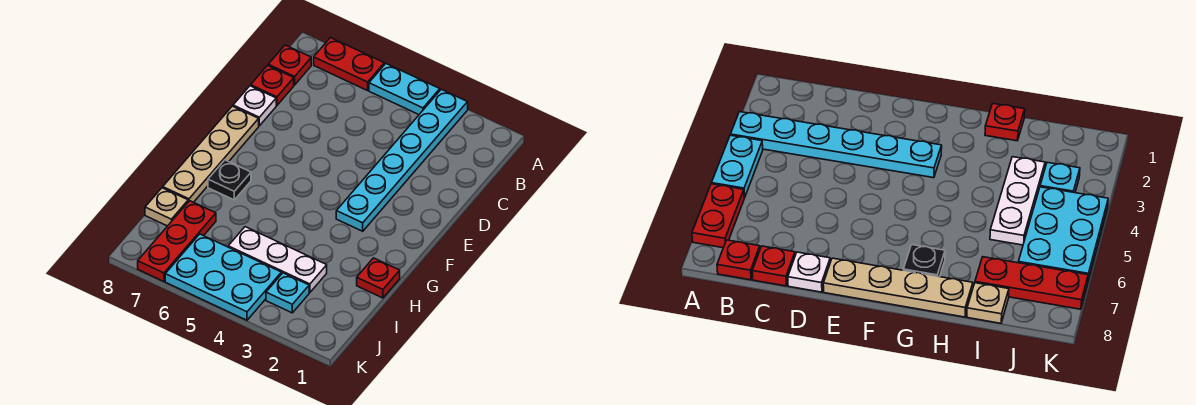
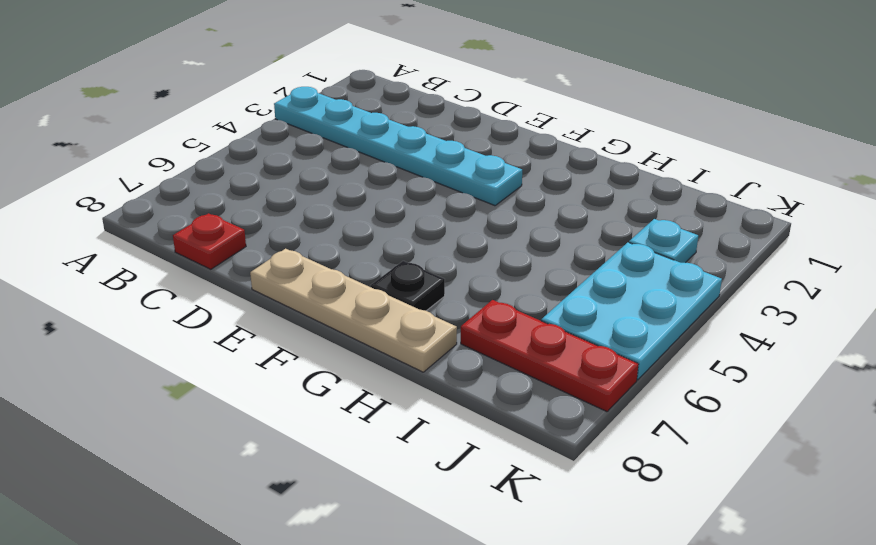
none -> cyan 1x2 plate [369,64,440,115]
none -> red 1x2 plate [314,38,384,91]
none -> red 1x1 plate [268,45,311,85]

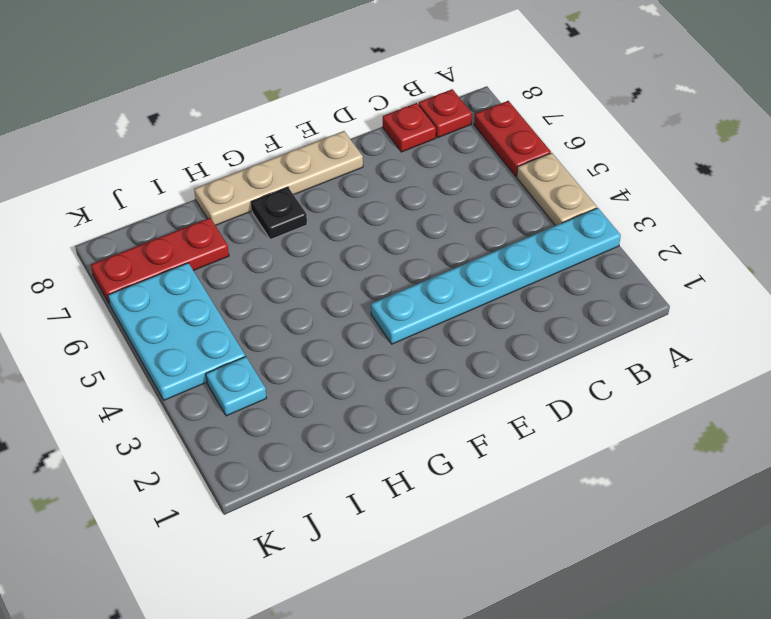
tan 1x2 plate [517,153,597,226] -> cyan 1x2 plate [369,64,440,115]
none -> white 1x1 plate [233,86,276,126]
none -> red 1x1 plate [357,258,400,298]
none -> white 1x3 plate [228,227,327,292]

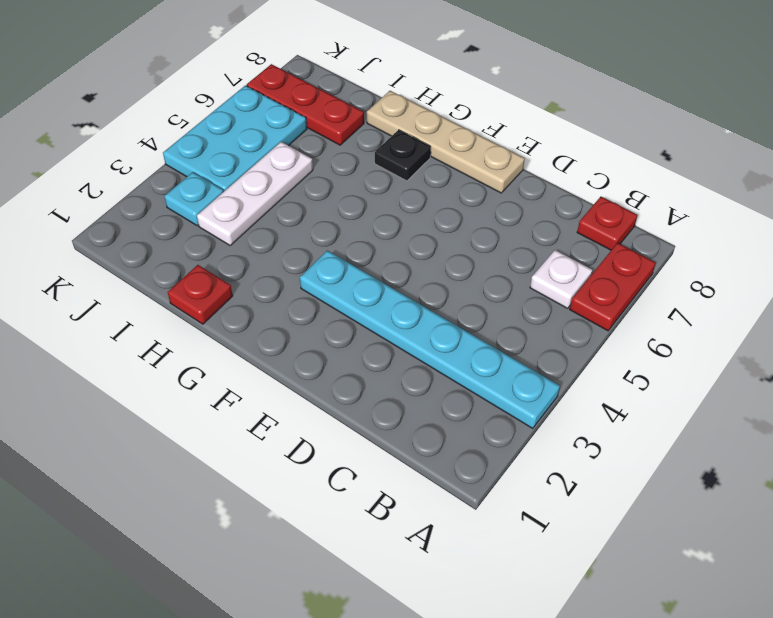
white 1x1 plate [530,250,592,308] -> white 1x1 plate moved to [233,86,276,126]
none -> cyan 1x2 plate [369,64,440,115]
none -> red 1x1 plate [251,65,294,105]
none -> tan 1x1 plate [145,188,188,226]

